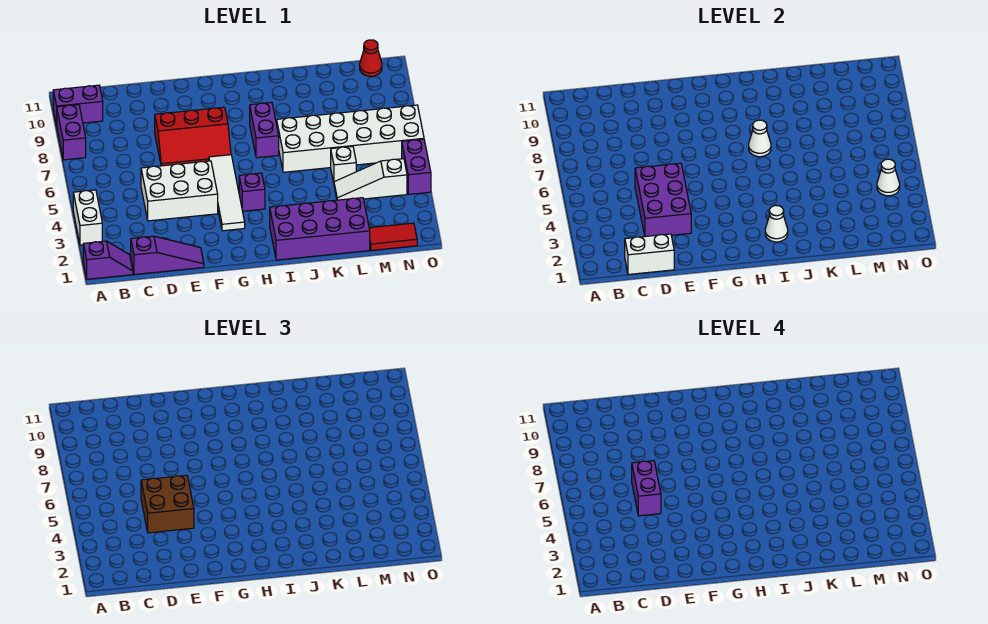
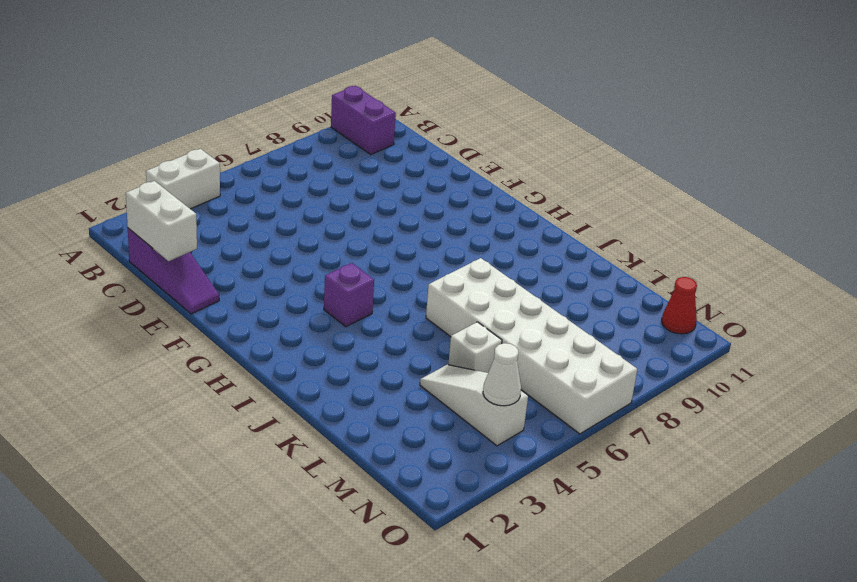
none -> purple 1x2 slope [83,241,133,279]
none -> purple 1x2 brick [57,105,86,160]
none -> white 2x3 brick [141,161,218,221]

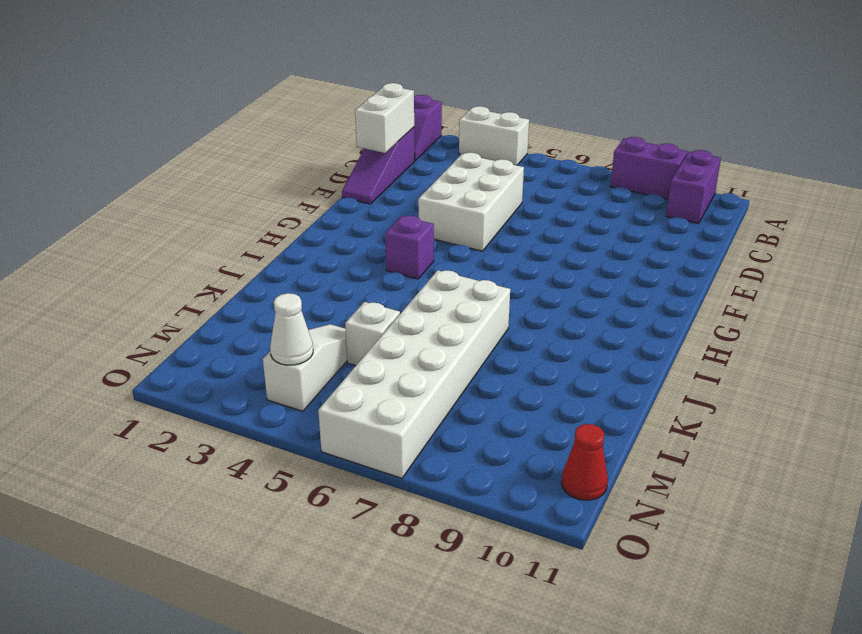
none -> red 2x3 slope [155,107,231,166]
none -> white 1x4 tile [209,155,245,231]
none -> purple 2x4 brick [270,198,370,260]

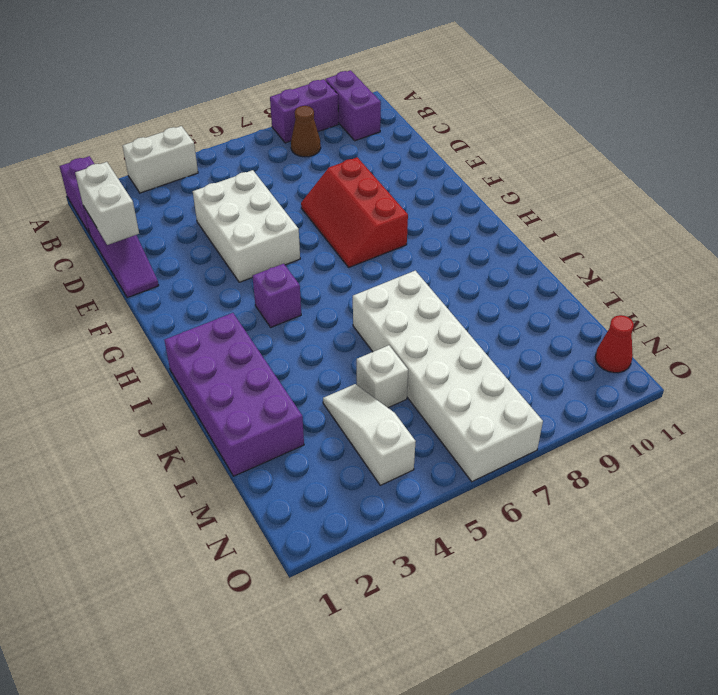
brown 1x1 cone [291,106,321,157] -> none
none -> white 1x4 tile [209,155,245,231]
none -> purple 1x2 brick [250,102,279,158]
none -> red 1x2 tile [369,223,417,250]

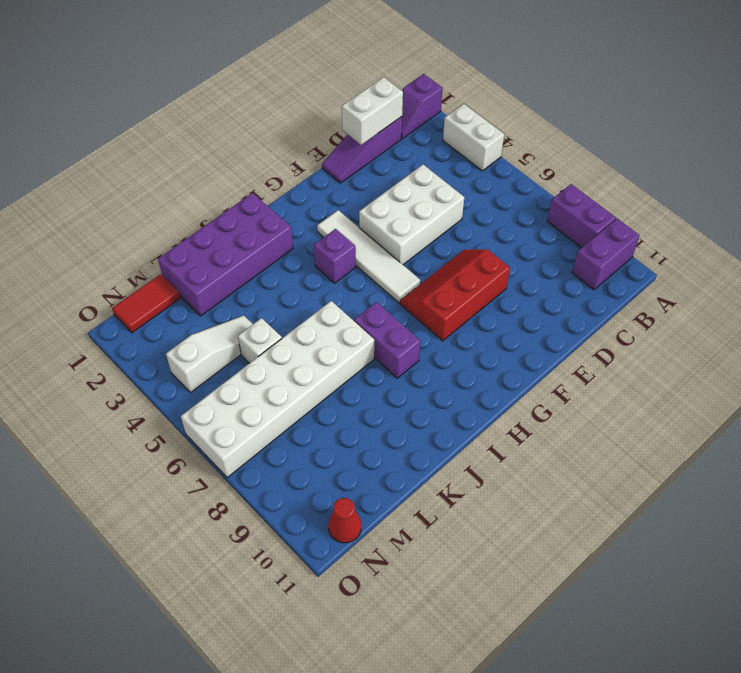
none -> purple 1x2 brick [402,139,431,194]
none -> purple 2x3 brick [635,163,691,237]
none -> white 1x1 cone [765,205,788,242]

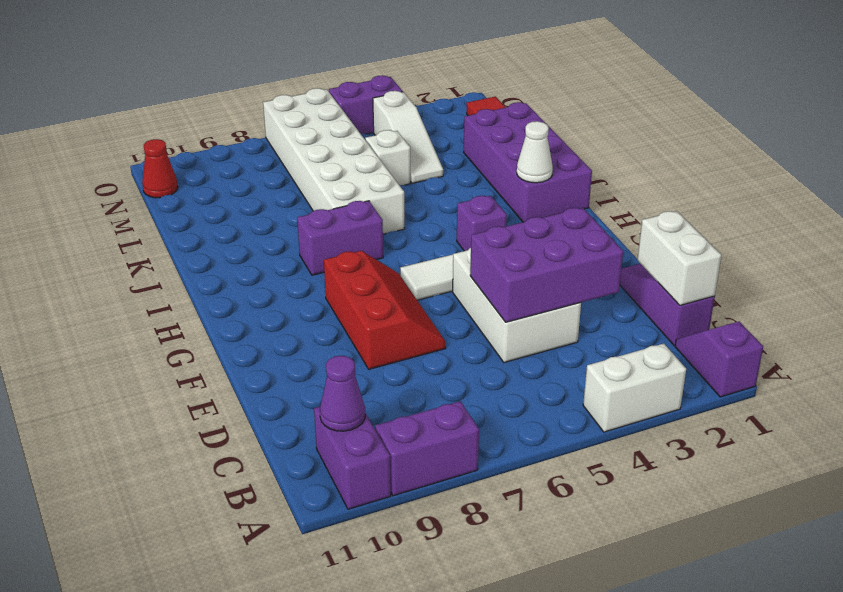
purple 1x1 cone [320,356,365,431] -> none
none -> white 1x1 cone [749,120,771,157]
none -> white 1x1 cone [877,159,900,196]
none -> brown 2x2 brick [141,475,194,533]

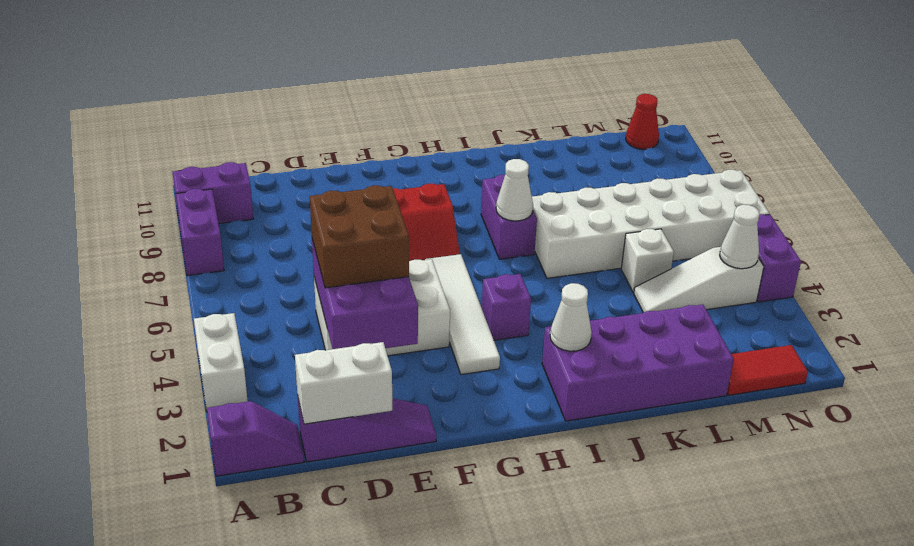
none -> purple 1x2 brick [632,461,661,516]

